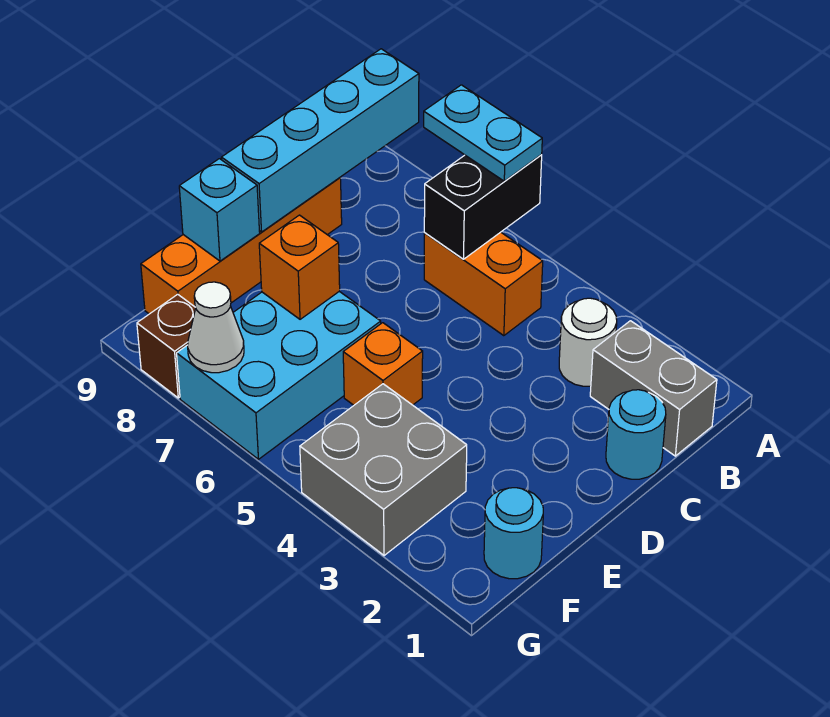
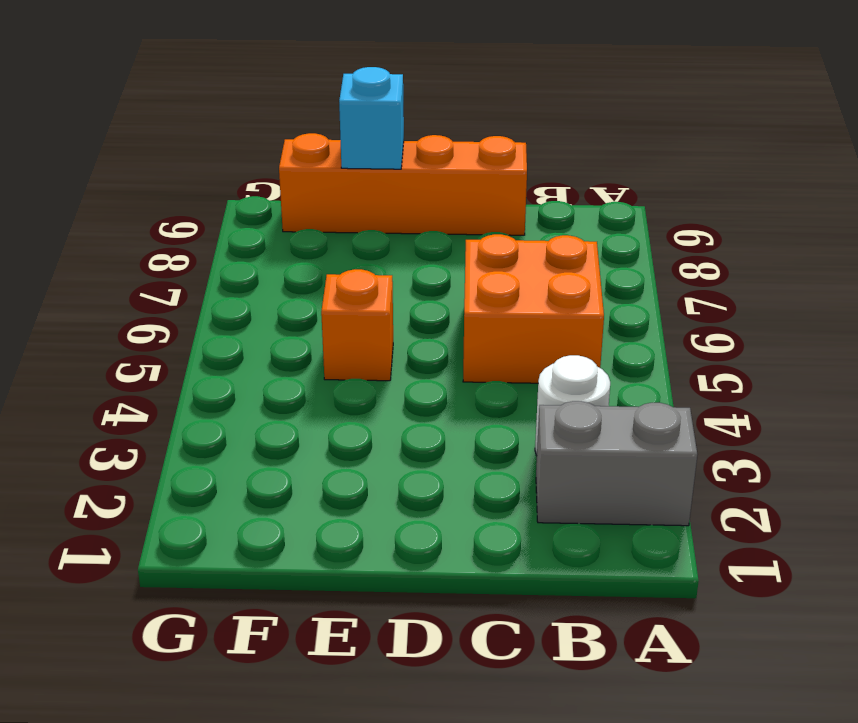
grey 1x2 brick [536,401,697,526] -> grey 1x2 brick turned to [590,321,717,456]
orange 2x2 brick [463,234,604,383] -> orange 1x2 brick [424,232,543,336]
none -> cyan 1x1 round brick [606,390,666,479]
none -> cyan 2x3 brick [177,291,381,459]
none -> cyan 1x1 round brick [484,488,543,579]

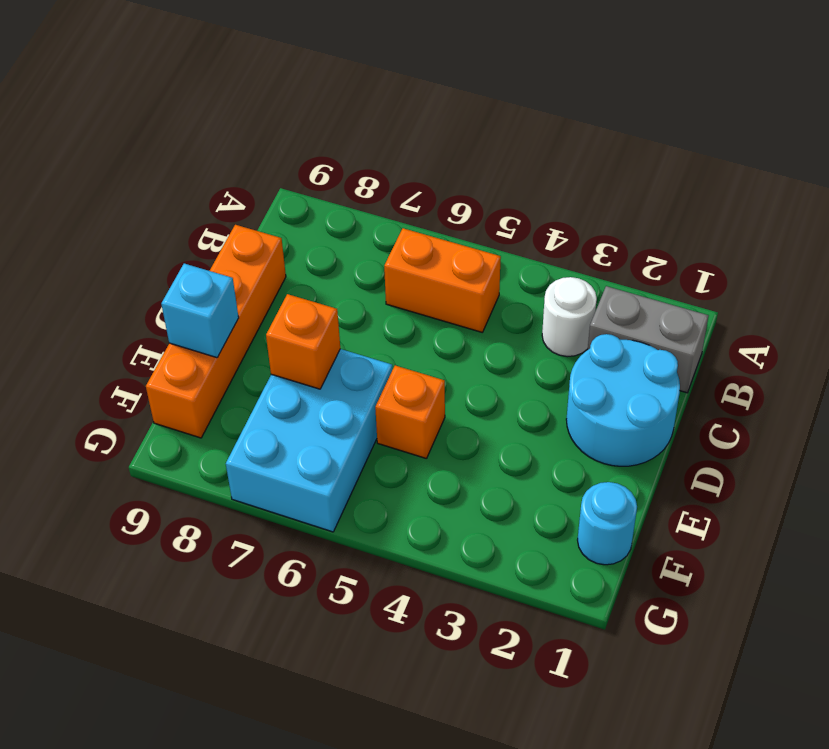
cyan 2x2 round brick [566,334,680,466] -> cyan 1x1 round brick [606,390,666,479]
none -> grey 2x2 brick [300,384,467,556]
none -> brown 1x1 brick [137,294,196,398]
none -> black 1x2 brick [424,155,542,259]

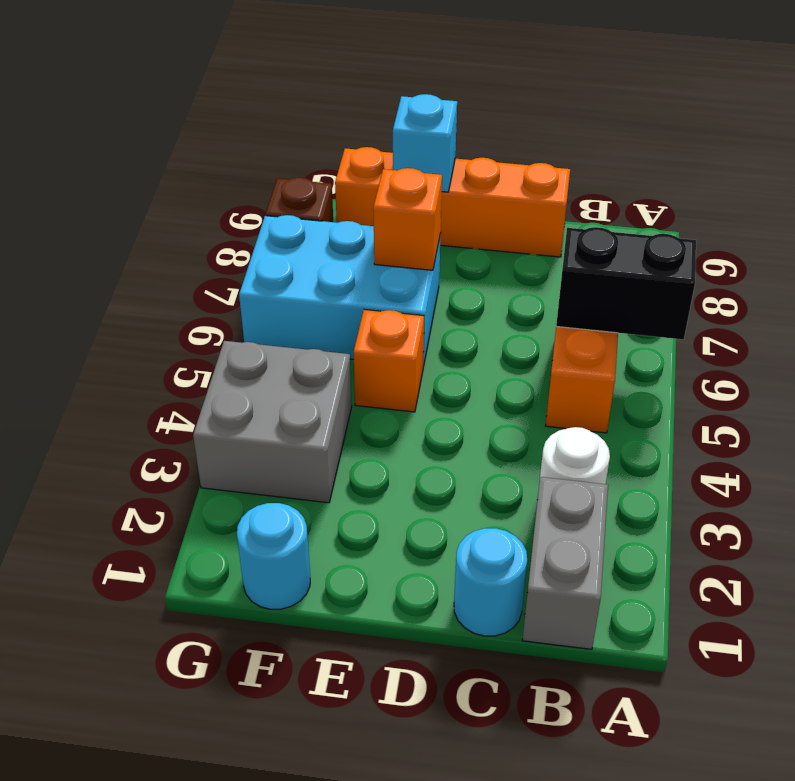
none -> cyan 1x4 brick [221,49,419,232]
none -> white 1x1 cone [188,282,244,373]
none -> cyan 1x2 plate [424,85,542,181]

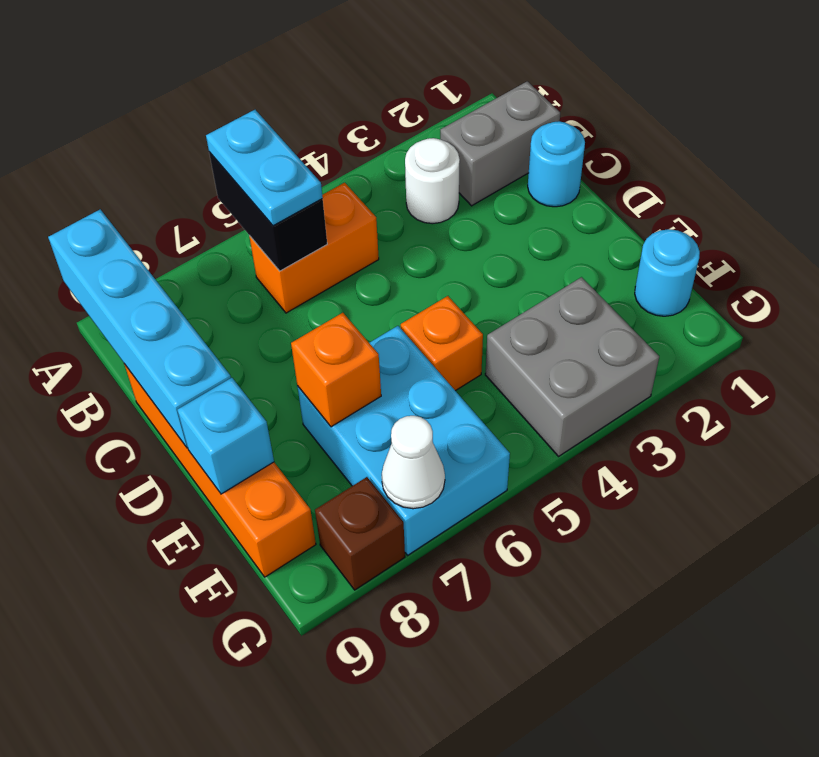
cyan 1x2 plate [206,110,323,226] -> cyan 1x2 plate turned to [424,85,542,181]

